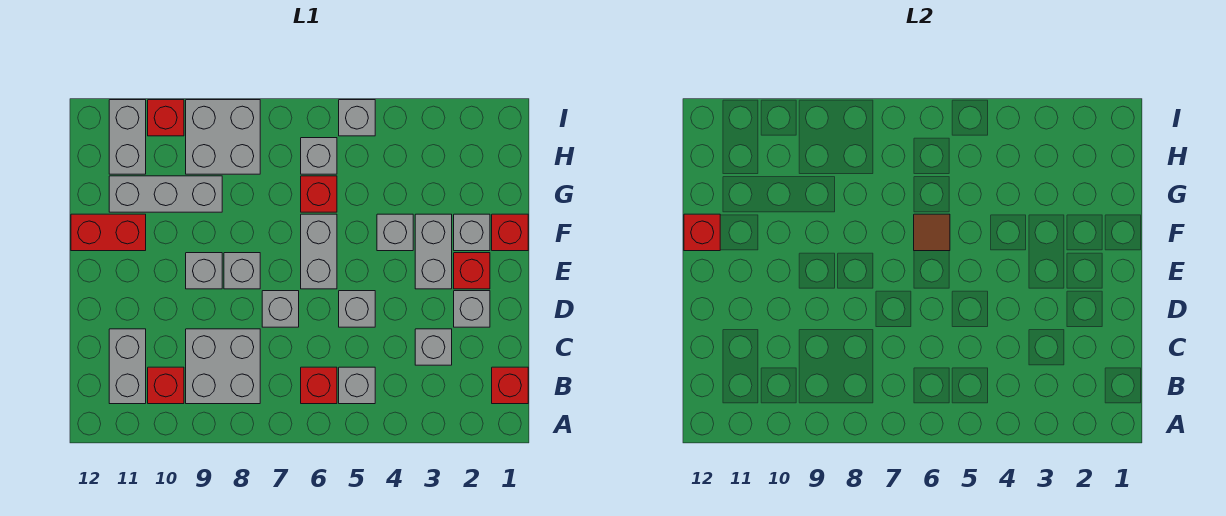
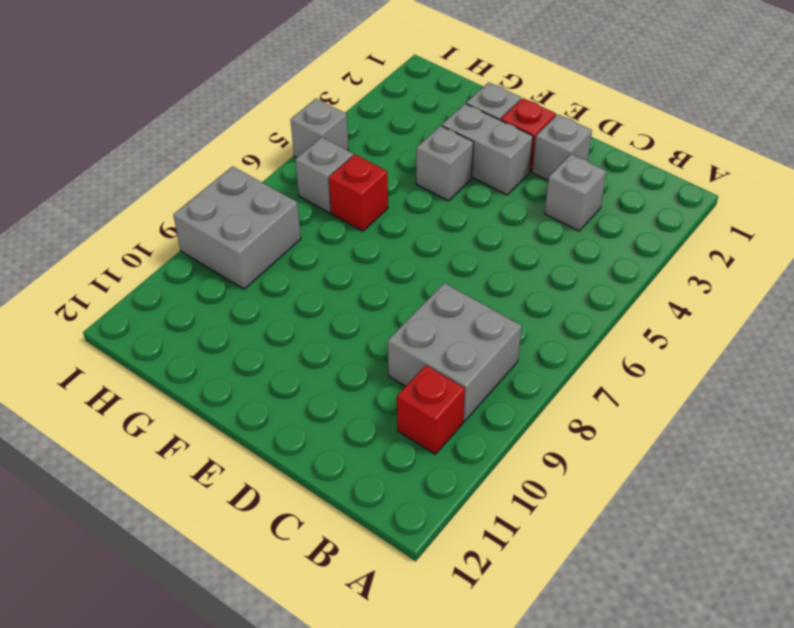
none -> red 1x1 brick [492,367,528,404]
none -> grey 1x1 brick [339,367,375,404]
none -> red 1x1 brick [301,367,337,404]

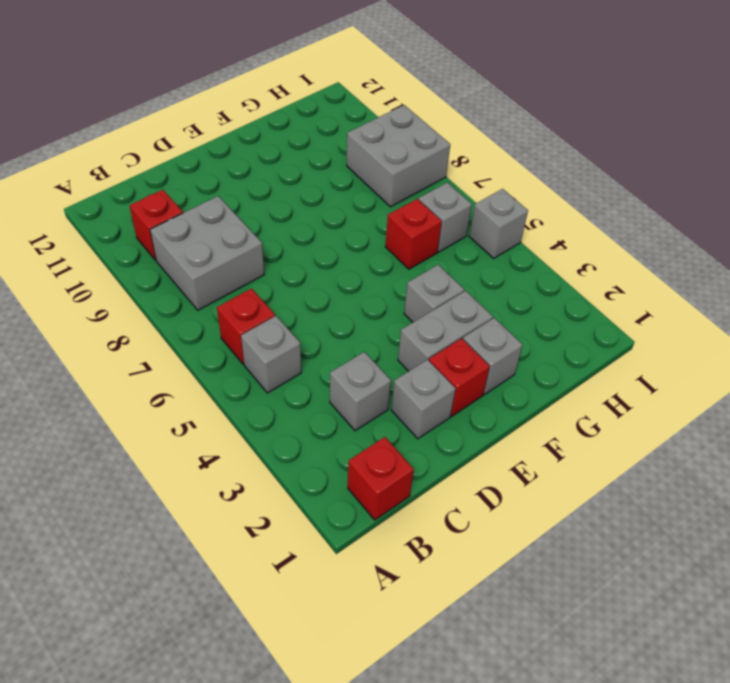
none -> grey 1x2 brick [109,329,146,404]
none -> grey 1x1 brick [339,291,375,327]
none -> grey 1x1 brick [262,291,299,327]

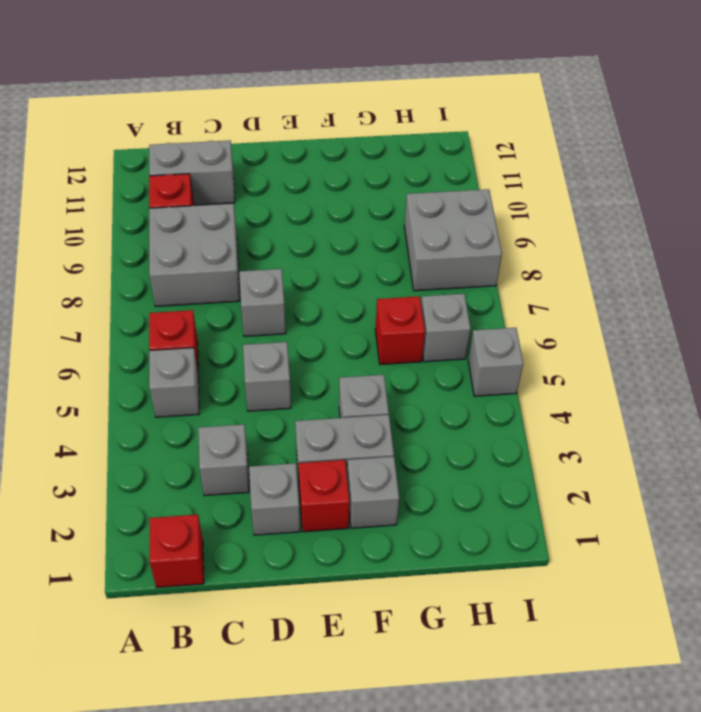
none -> grey 1x2 brick [301,214,337,289]
none -> grey 1x1 brick [224,253,260,289]
none -> grey 1x1 brick [186,253,222,289]

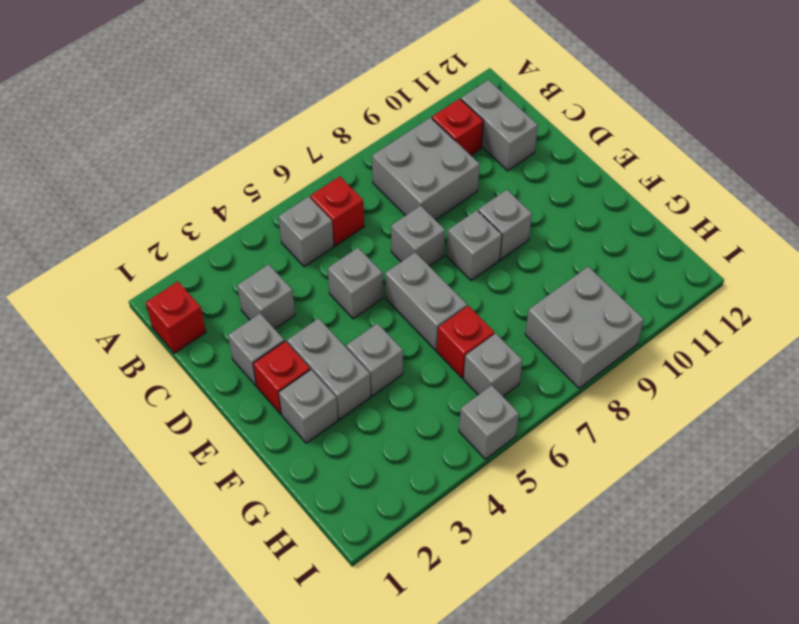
none -> red 1x1 brick [492,214,528,251]
none -> red 1x2 brick [71,214,146,251]
none -> grey 1x3 brick [109,176,222,212]

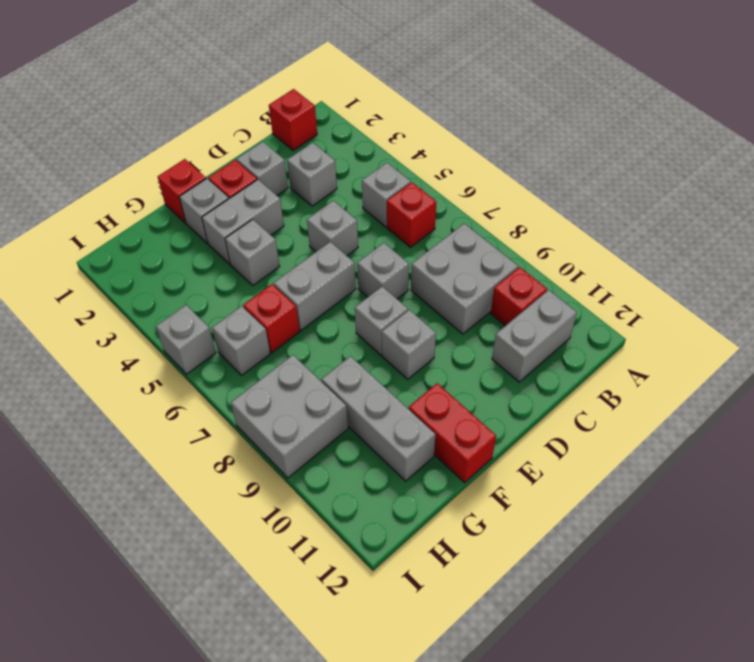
none -> grey 1x2 brick [109,100,146,174]
none -> red 1x1 brick [148,100,184,136]
none -> brown 1x1 tile [914,214,950,251]

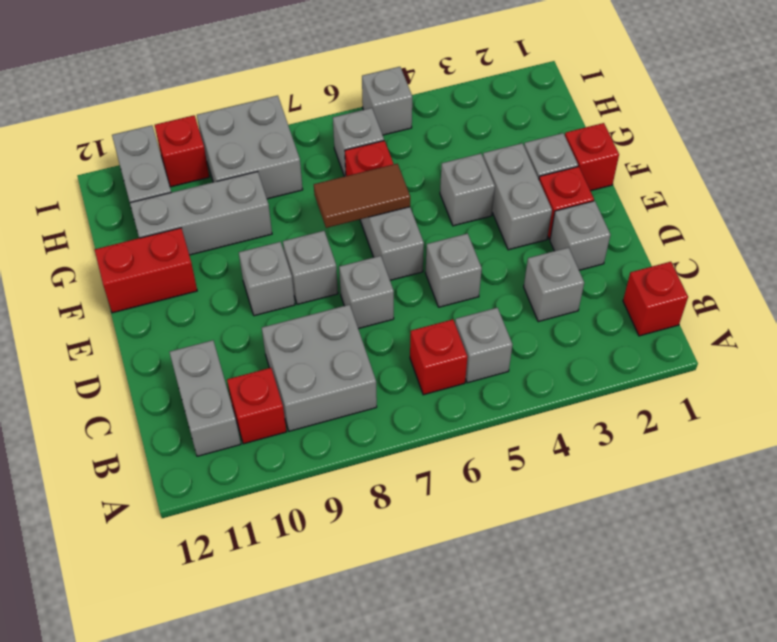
brown 1x2 tile [314,164,410,228] -> brown 1x1 tile [914,214,950,251]
none -> red 1x1 brick [684,214,720,251]

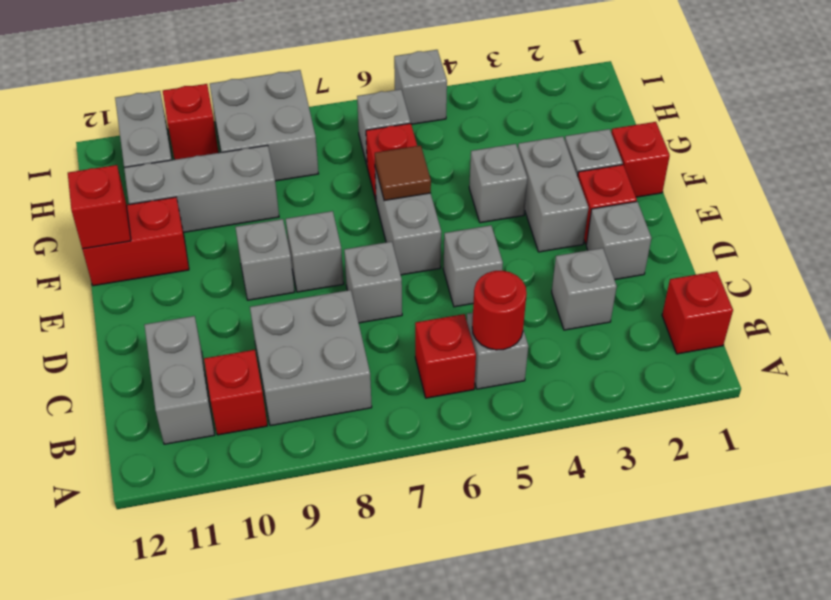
red 1x1 round brick [472,271,527,350] -> none

